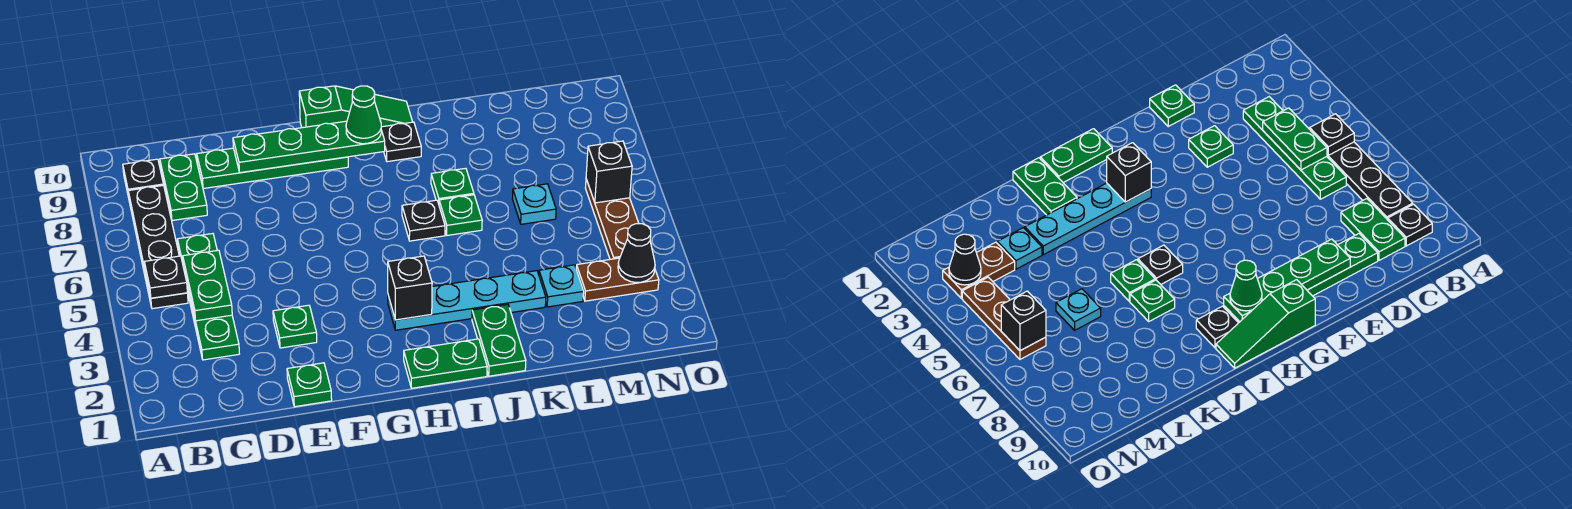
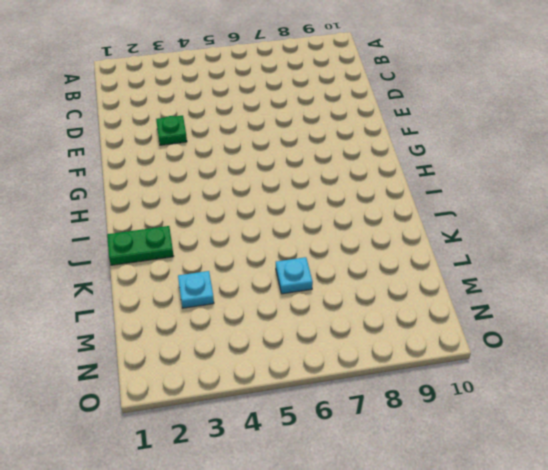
none -> black 1x4 plate [128,185,188,309]
none -> black 1x1 plate [123,159,164,197]
none -> green 1x4 plate [177,234,239,360]

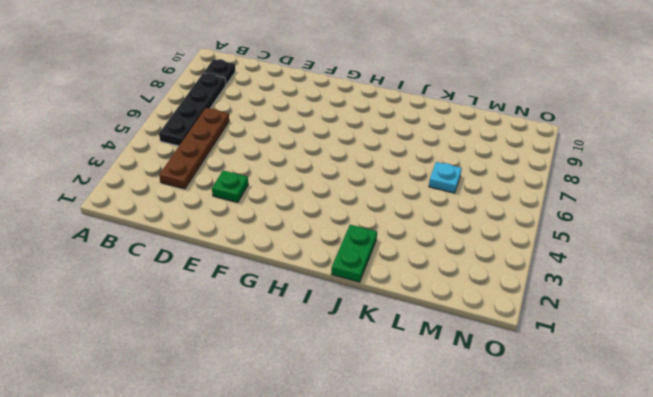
brown 1x4 plate [159,108,229,189] -> green 1x4 plate [177,234,239,360]
none -> green 1x2 plate [160,154,207,221]
none -> green 1x4 plate [197,148,348,189]
none -> green 1x1 plate [287,363,332,407]

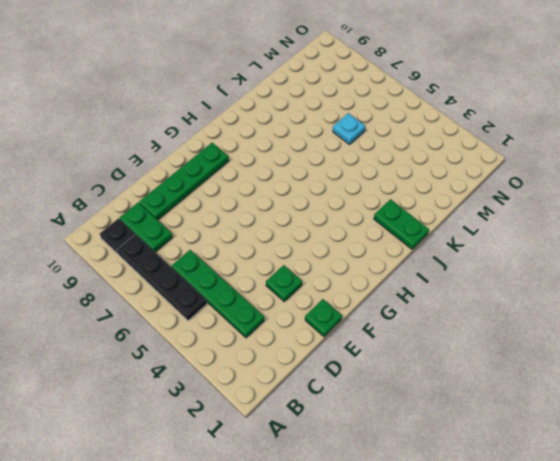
none -> green 1x3 slope [299,86,412,128]
none -> green 1x2 plate [404,339,487,388]
none -> cyan 1x4 plate [388,271,546,330]

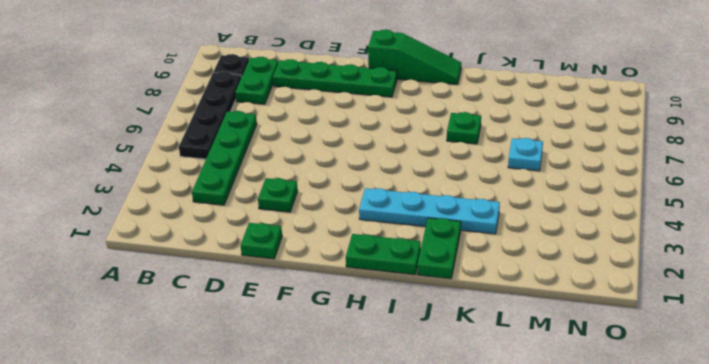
none -> black 1x1 plate [402,200,445,241]
none -> black 1x1 plate [381,122,421,162]
none -> green 1x1 plate [439,195,482,235]

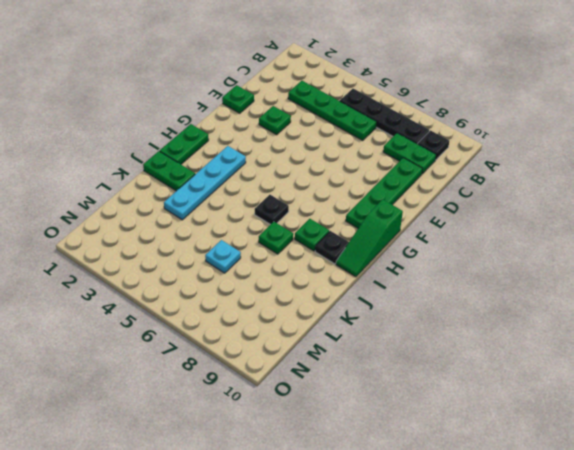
green 1x1 plate [295,219,329,251] -> green 1x1 plate moved to [439,195,482,235]
none -> cyan 1x1 plate [539,265,584,307]
none -> brown 1x2 plate [576,258,659,301]
none -> brown 1x3 plate [586,179,639,259]

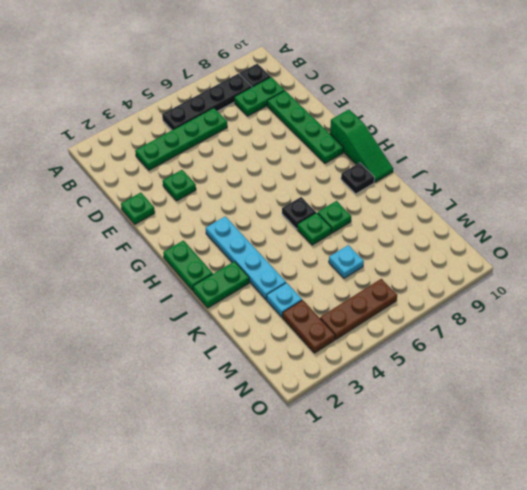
none -> black 1x1 plate [145,256,187,298]
none -> green 1x2 plate [183,250,232,321]
none -> green 1x4 plate [233,121,385,173]

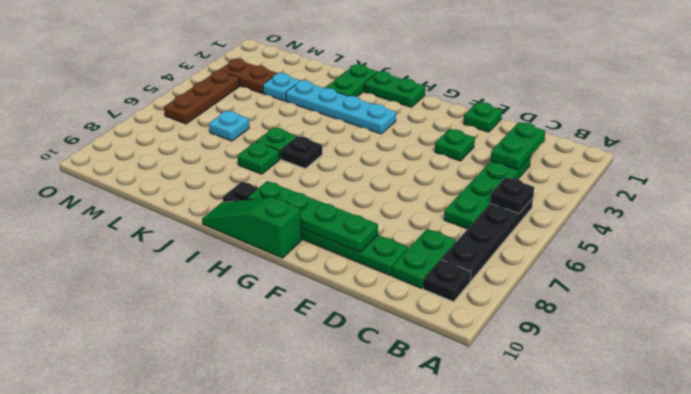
green 1x2 plate [491,122,545,170] -> green 1x2 plate moved to [183,250,232,321]
none -> black 1x1 brick [388,256,432,320]
none -> black 1x1 cone [618,224,655,282]
none -> black 1x1 brick [586,141,632,203]

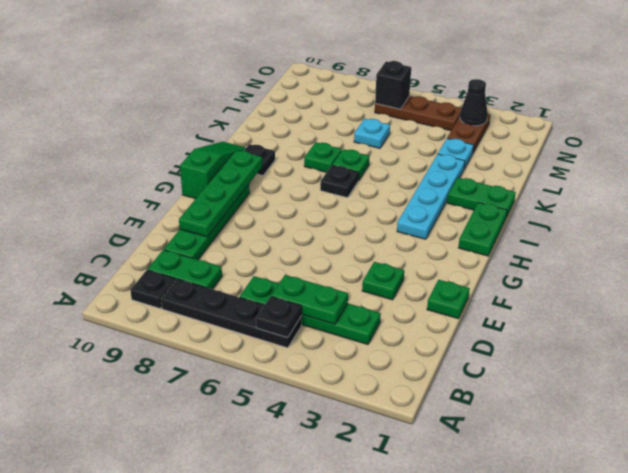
none -> black 1x1 brick [388,256,432,320]
none -> green 1x1 cone [346,86,381,144]

